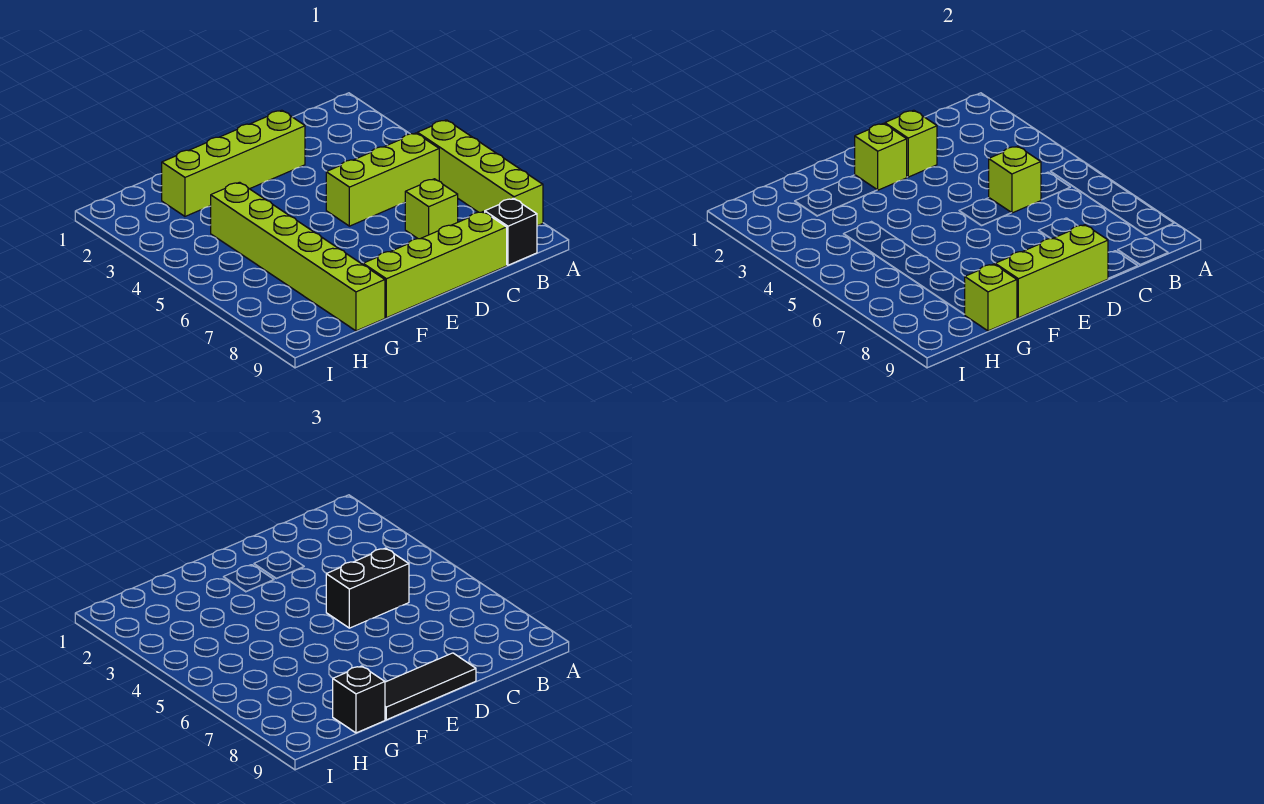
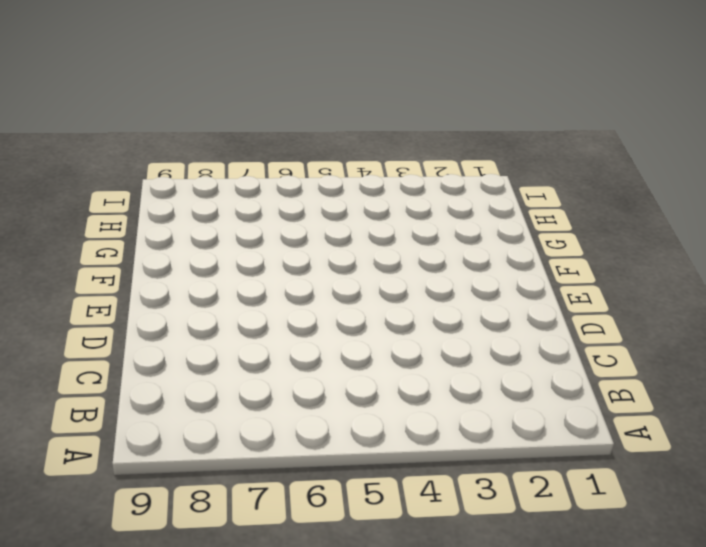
none -> lime 1x4 brick [417,120,543,226]
none -> lime 1x3 brick [326,133,439,226]
none -> black 1x1 brick [485,198,537,265]

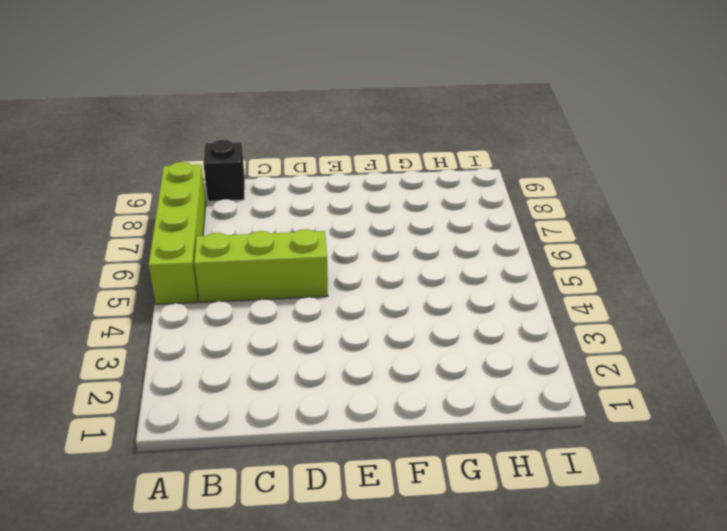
none -> lime 1x1 brick [405,179,458,239]
none -> lime 1x4 brick [363,212,507,318]
none -> lime 1x4 brick [162,110,305,216]

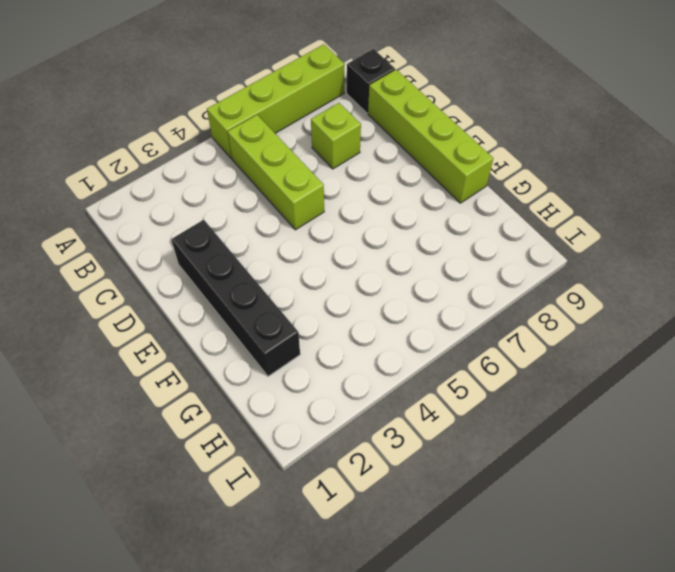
black 1x4 brick [171,220,300,376] -> lime 1x4 brick [162,110,305,216]
none -> lime 1x6 brick [211,182,385,331]
none -> lime 1x1 brick [989,146,1041,213]
none -> lime 1x1 brick [885,110,937,177]

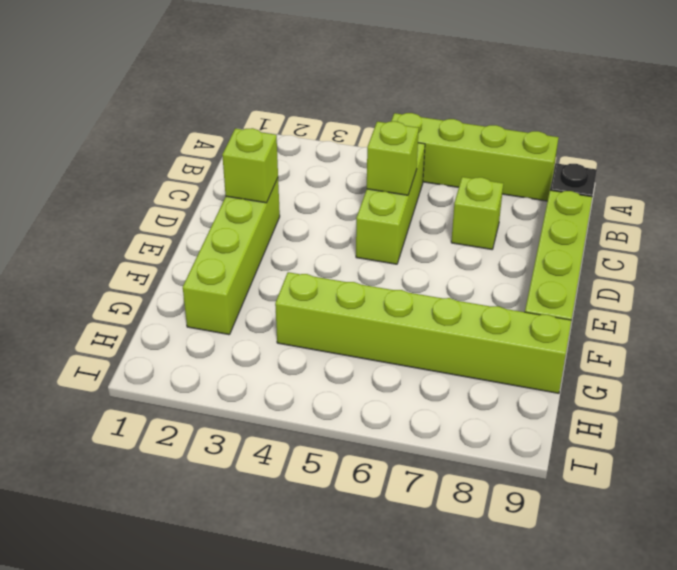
none -> lime 1x3 brick [995,225,1108,318]
none -> lime 1x1 brick [855,123,907,190]
none -> lime 1x1 brick [964,264,1017,331]

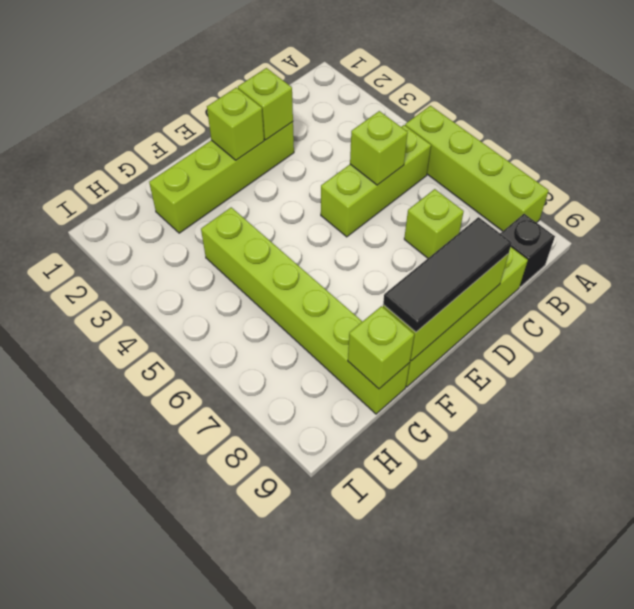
none -> black 1x2 brick [326,548,409,628]
none -> black 1x1 brick [333,666,385,733]

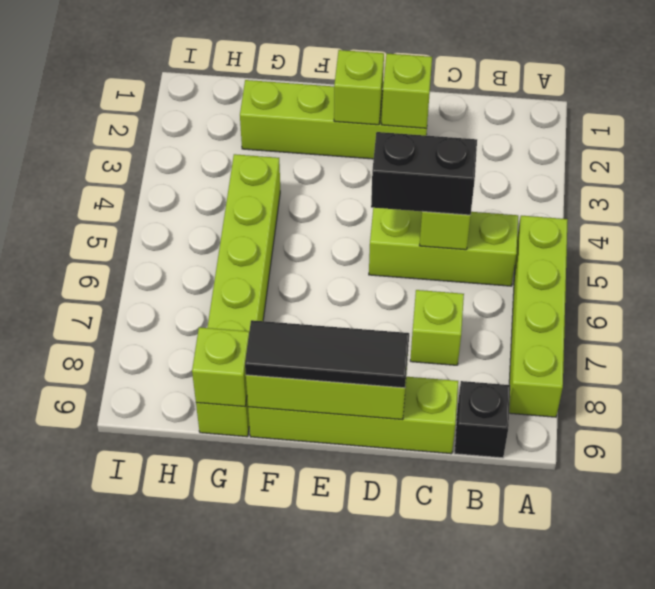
none -> black 1x1 brick [333,666,385,733]

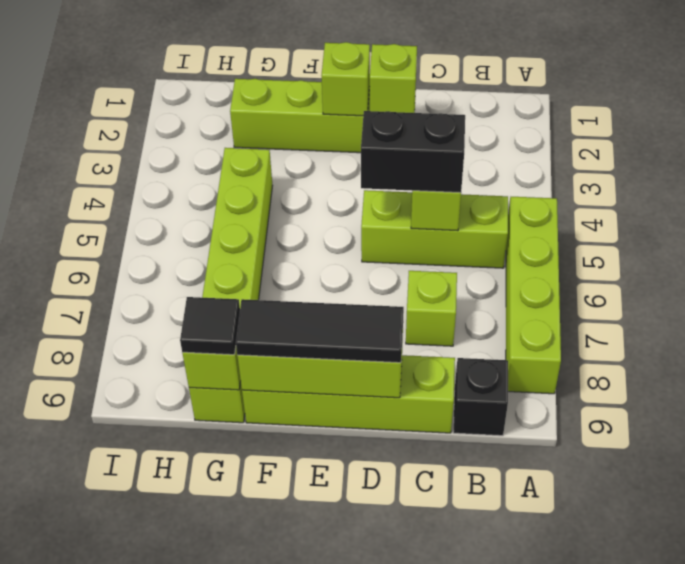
black 1x1 tile [180,297,240,355] -> black 1x1 brick [333,666,385,733]

